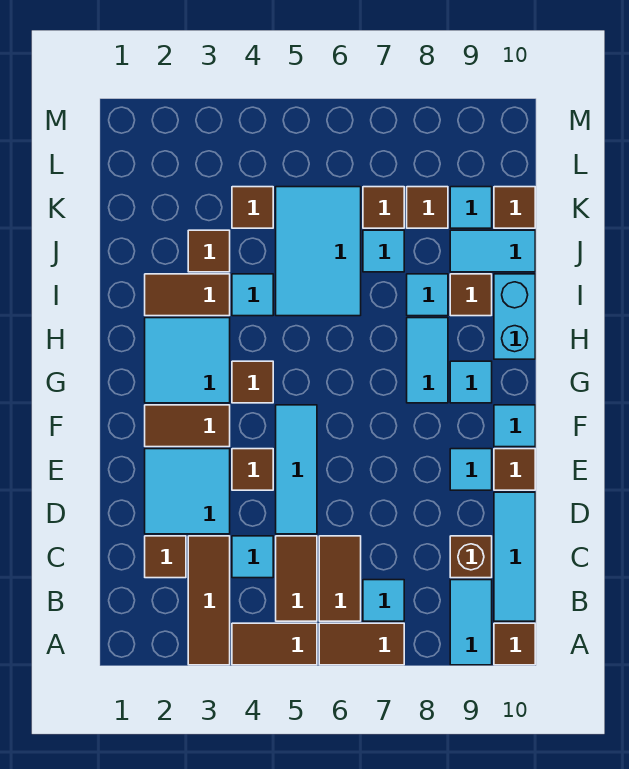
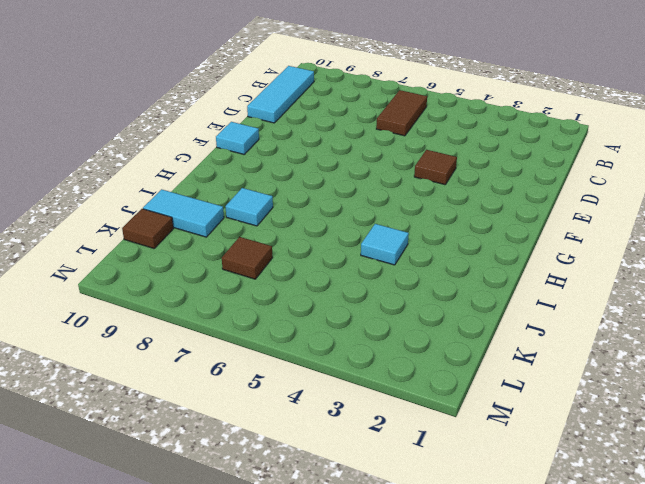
none -> brown 1x3 tile [188,536,230,665]
none -> brown 1x2 tile [232,623,317,665]
none -> brown 1x2 tile [319,623,404,665]
none -> cyan 1x2 tile [450,580,492,665]

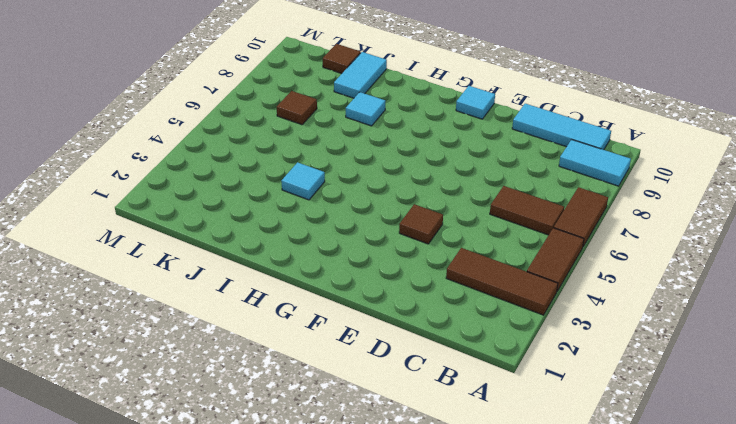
none -> brown 1x1 tile [494,623,535,665]
none -> brown 1x2 tile [276,536,317,621]
none -> cyan 1x1 tile [363,580,404,621]
none -> brown 1x1 tile [145,536,186,578]

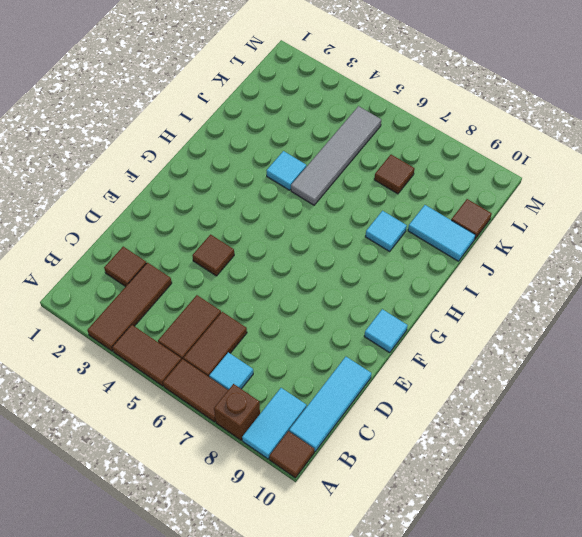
brown 1x1 brick [214,384,260,440] -> brown 1x1 brick moved to [450,536,492,578]
grey 1x4 tile [291,106,381,205] -> cyan 2x3 tile [276,187,361,316]
none -> cyan 1x1 tile [232,536,273,578]
none -> cyan 2x2 tile [145,449,230,534]
none -> cyan 1x3 tile [276,405,317,534]
none -> cyan 1x1 tile [450,449,492,490]

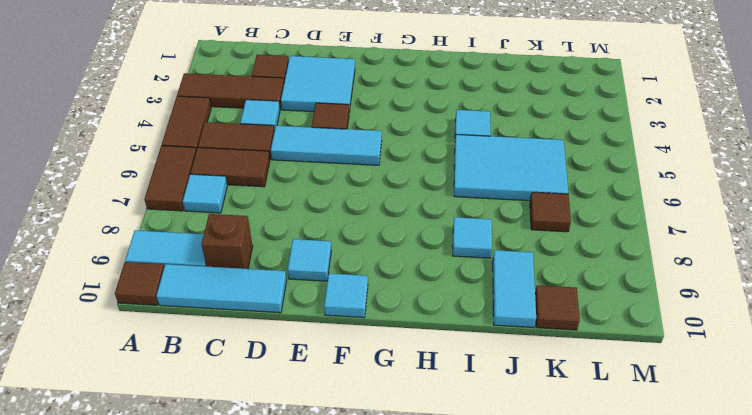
none -> brown 1x1 tile [494,449,535,490]
none -> brown 1x2 tile [145,405,230,447]
none -> cyan 2x2 tile [145,318,230,403]
none -> brown 1x1 tile [232,361,273,403]

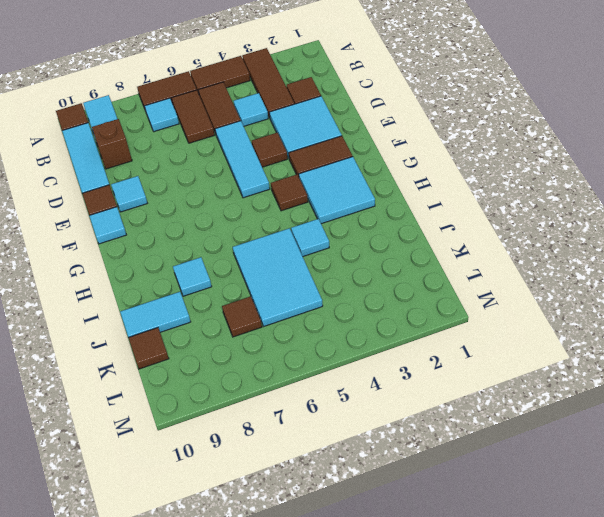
none -> cyan 1x2 tile [407,318,448,403]
none -> cyan 1x1 tile [450,361,492,403]
none -> cyan 1x2 brick [494,274,535,359]
none -> brown 1x2 tile [145,274,230,316]

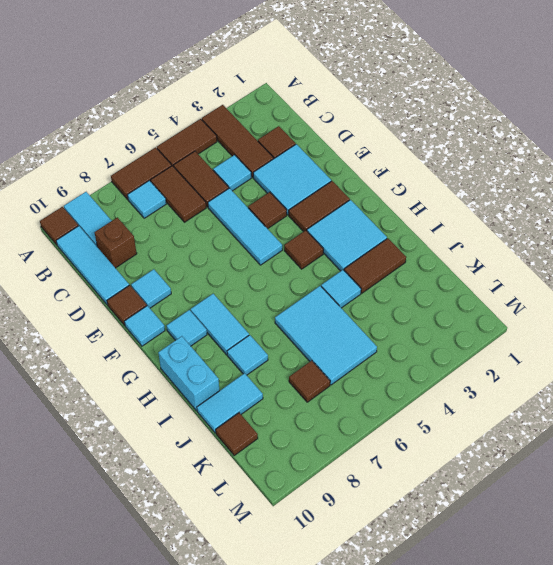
none -> brown 1x1 tile [450,274,492,316]
none -> brown 1x1 tile [188,230,230,272]
none -> cyan 1x1 tile [363,230,404,272]
none -> brown 1x1 tile [232,187,273,228]

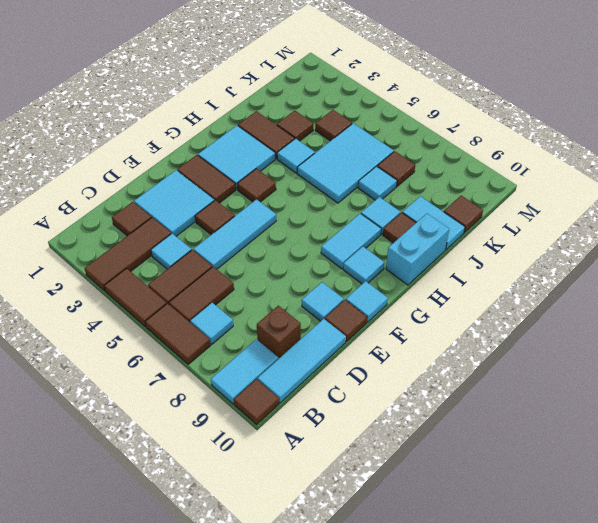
none -> brown 1x1 tile [407,187,448,228]
none -> cyan 1x1 tile [450,187,492,228]

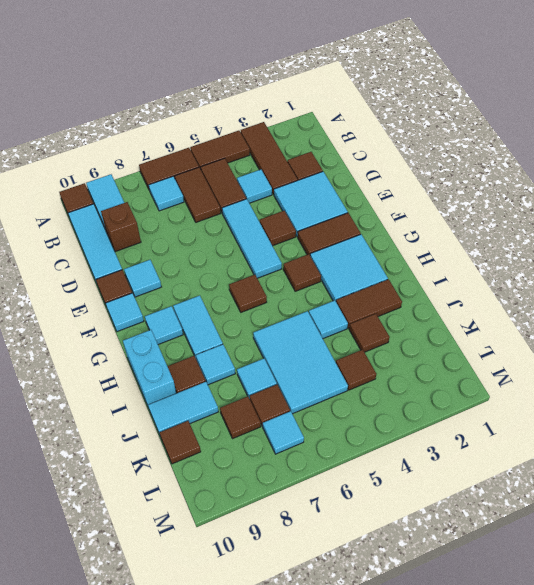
brown 1x1 tile [229,275,267,312] -> none
cyan 1x1 tile [263,411,304,454] -> cyan 1x1 tile moved to [450,187,492,228]

